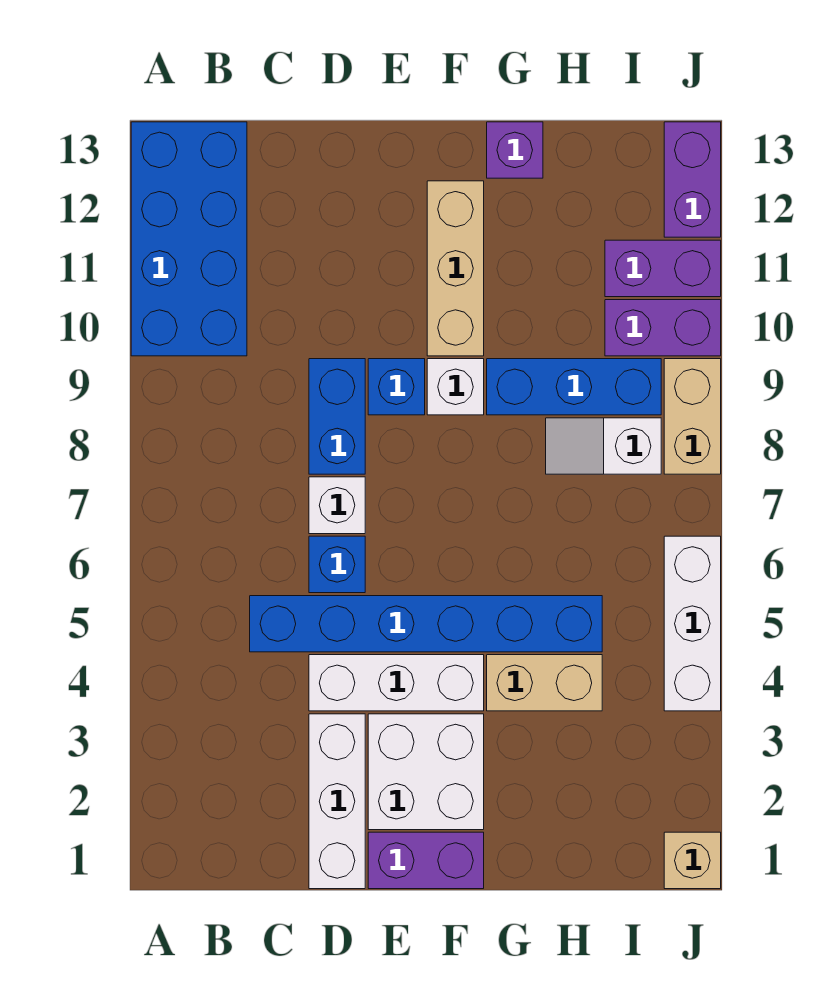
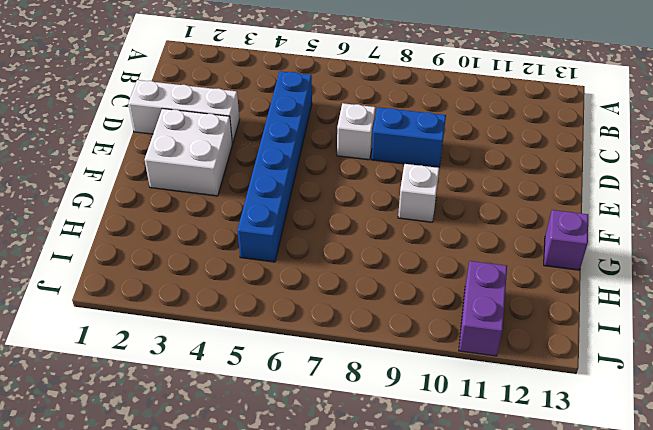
none -> blue 2x4 brick [131,122,247,356]
none -> white 1x3 brick [309,655,484,711]
none -> blue 1x1 brick [309,536,365,593]

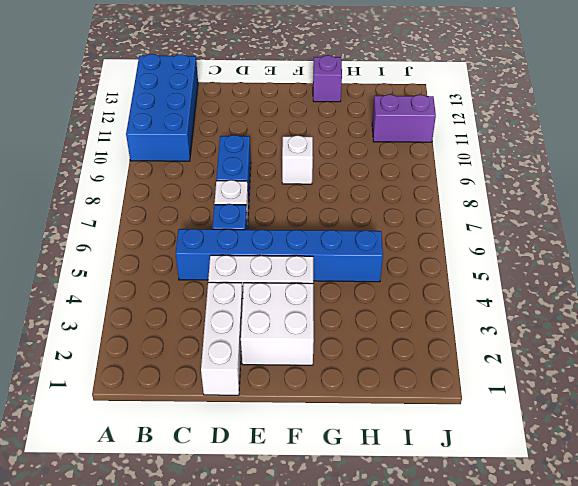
none -> purple 1x2 brick [368,832,484,889]
none -> blue 1x1 brick [368,359,425,415]
none -> tan 1x3 brick [427,181,484,356]

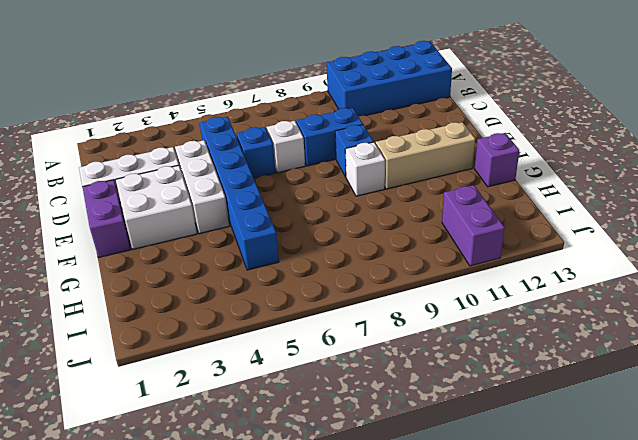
none -> tan 1x2 brick [487,655,602,711]
none -> blue 1x3 brick [487,359,661,415]
none -> white 1x2 slope [546,418,661,474]

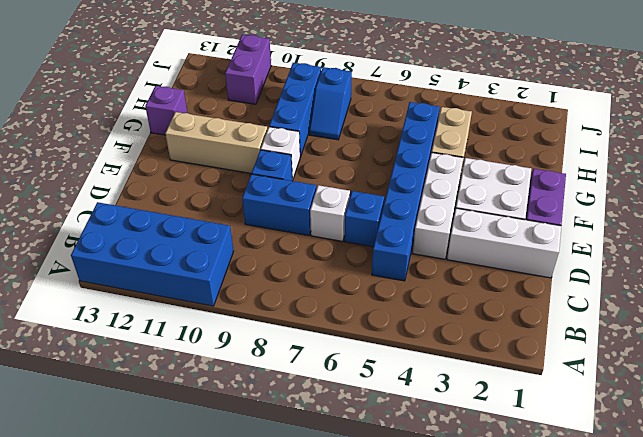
blue 1x2 slope [309,67,352,140] -> white 1x2 slope [546,418,661,474]
none -> purple 1x2 brick [605,300,721,356]
none -> tan 1x1 brick [664,832,721,889]
none -> white 1x3 brick [664,536,721,711]

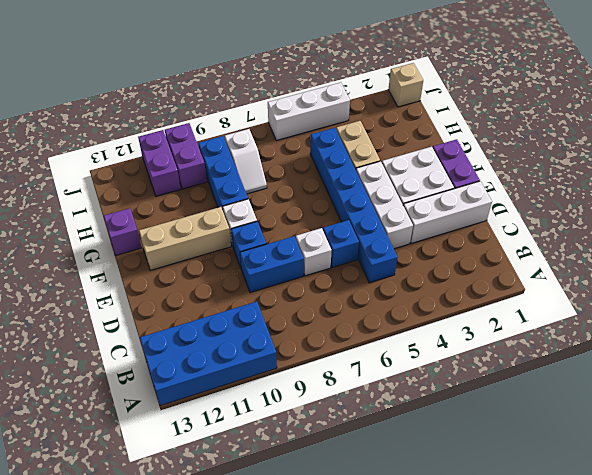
none -> tan 1x2 brick [664,359,721,474]
none -> purple 1x2 brick [664,122,721,237]

